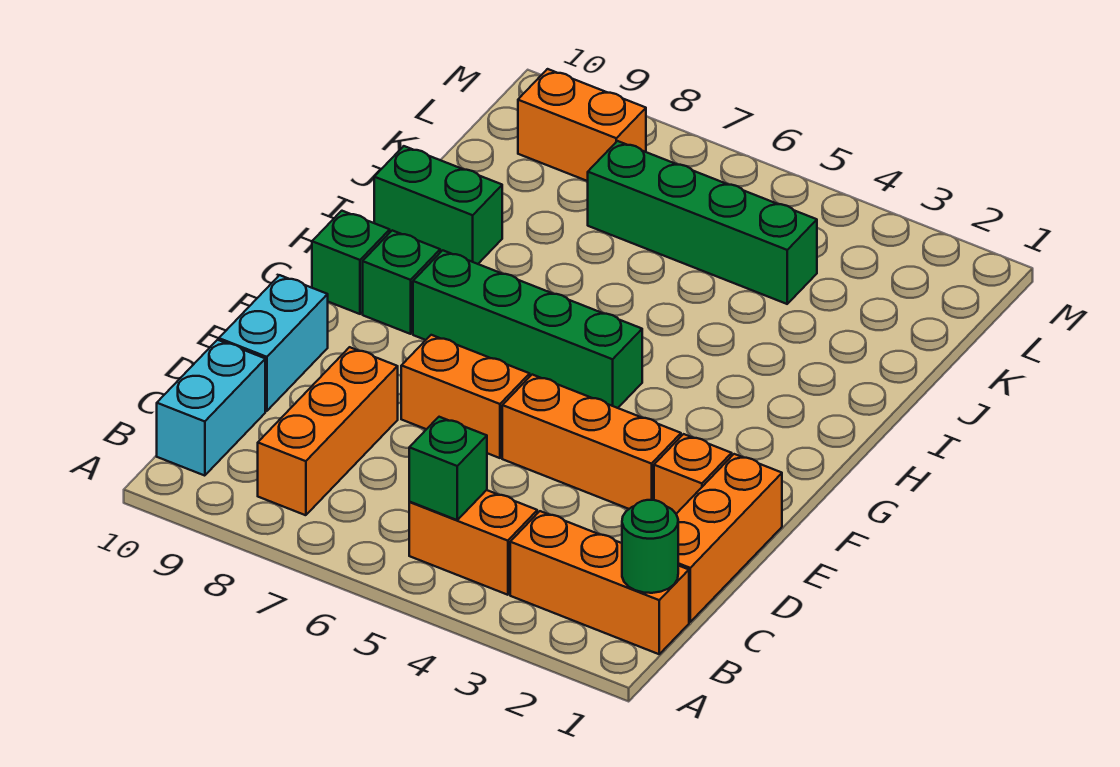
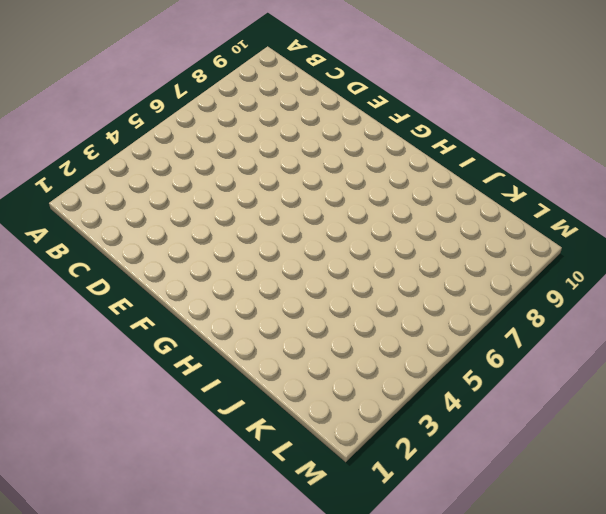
none -> orange 1x3 brick [510,511,689,654]
none -> orange 1x2 brick [409,490,537,595]
none -> orange 1x3 brick [258,347,398,515]

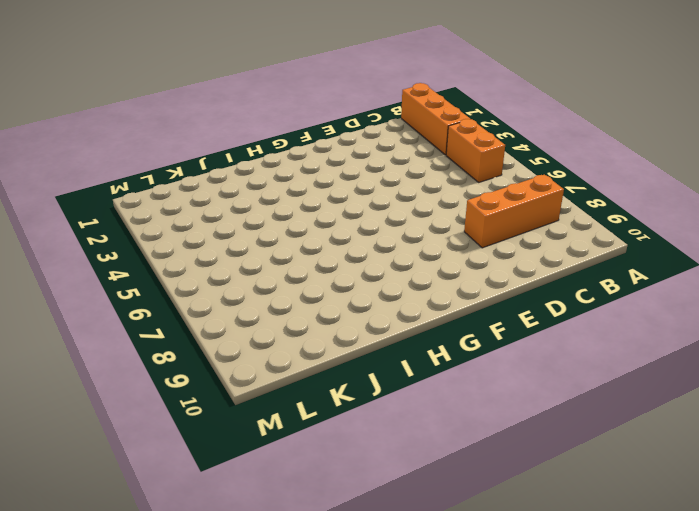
none -> cyan 1x2 brick [157,340,265,476]
none -> orange 1x3 brick [676,454,782,622]
none -> cyan 1x2 brick [219,275,328,411]

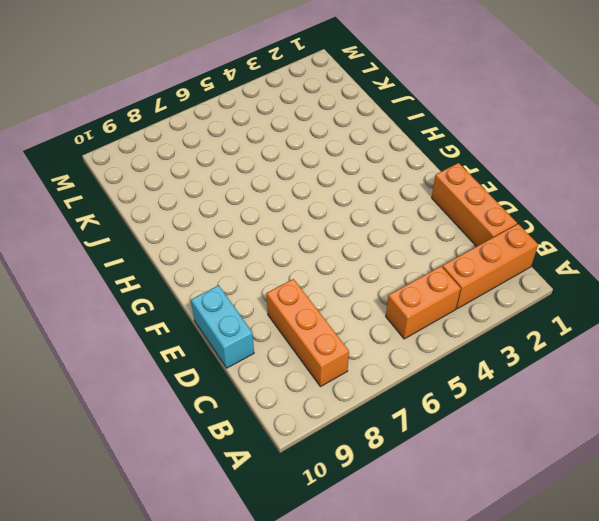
none -> cyan 1x2 brick [157,340,265,476]
none -> orange 1x1 brick [654,434,732,514]
none -> orange 1x3 brick [502,375,681,509]

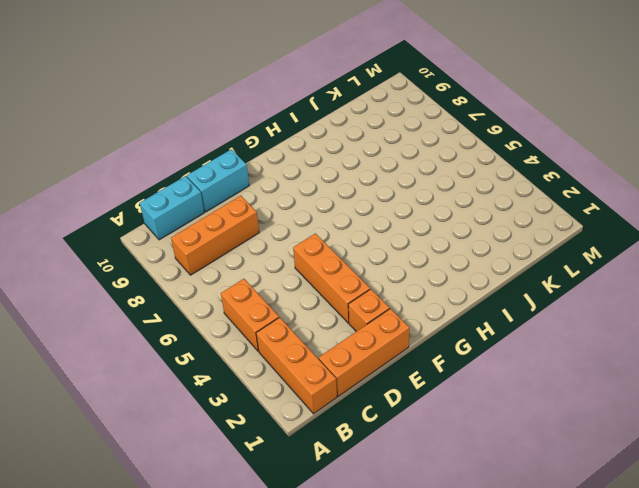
none -> orange 1x2 brick [401,335,530,458]
none -> green 1x4 brick [413,250,642,408]
none -> green 1x1 brick [363,230,440,334]

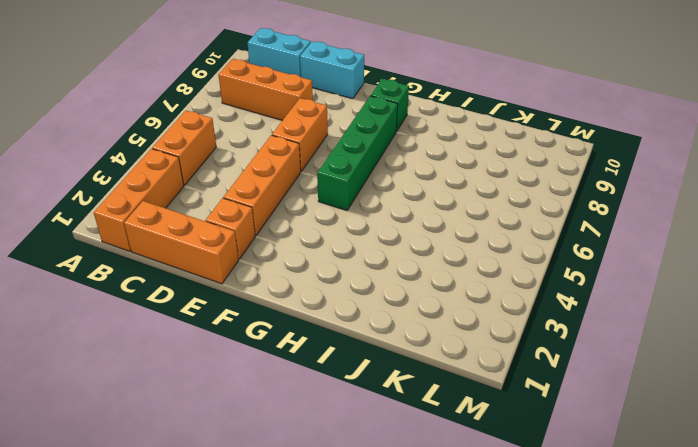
none -> green 1x1 brick [312,211,390,314]
none -> green 1x2 brick [374,146,502,264]
none -> green 1x4 brick [588,141,817,304]

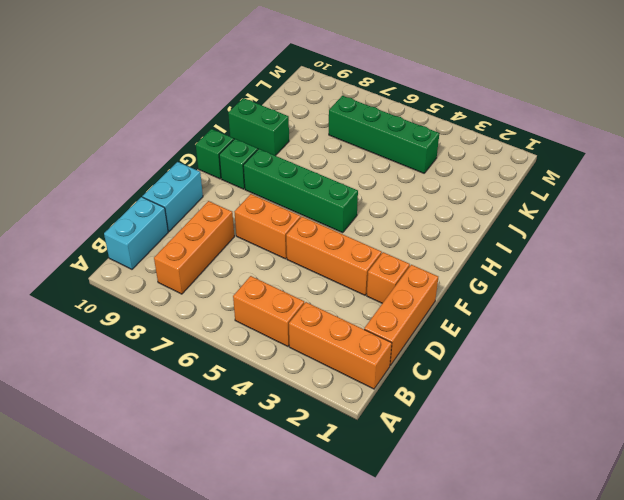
none -> orange 1x2 brick [518,69,646,181]
none -> green 1x1 round brick [622,500,678,593]
none -> green 1x1 brick [409,417,487,520]

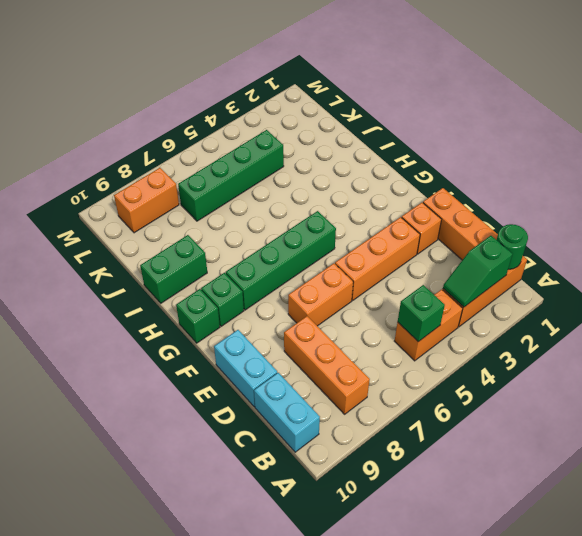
green 1x2 slope [443,236,512,307] -> none

